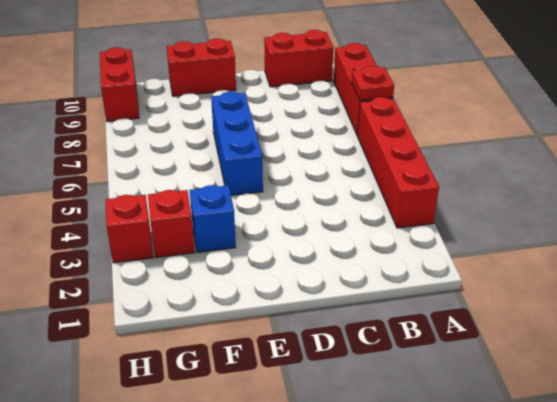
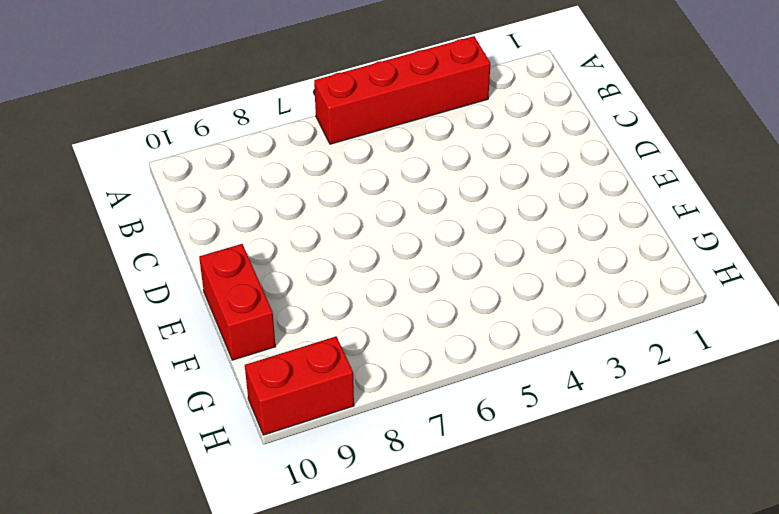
none -> red 1x3 brick [334,43,393,136]
none -> red 1x2 brick [264,30,333,87]

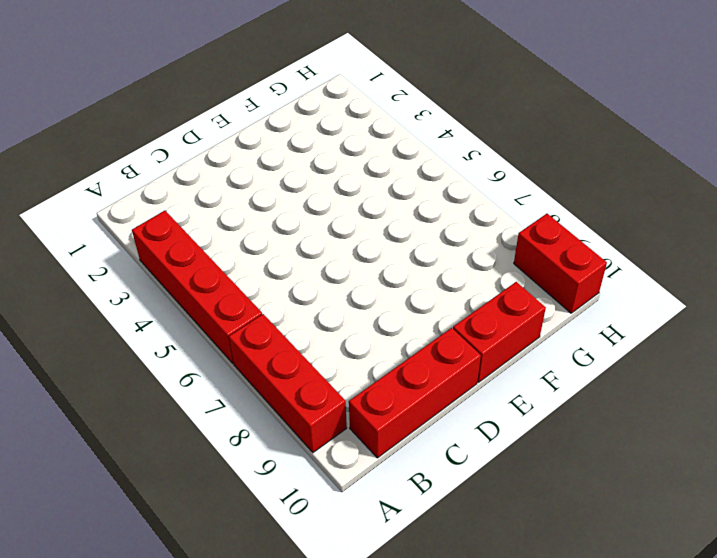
red 1x3 brick [349,328,481,458] -> red 1x2 brick [264,30,333,87]
none -> blue 1x3 brick [211,92,263,195]
none -> blue 1x1 brick [190,185,236,252]

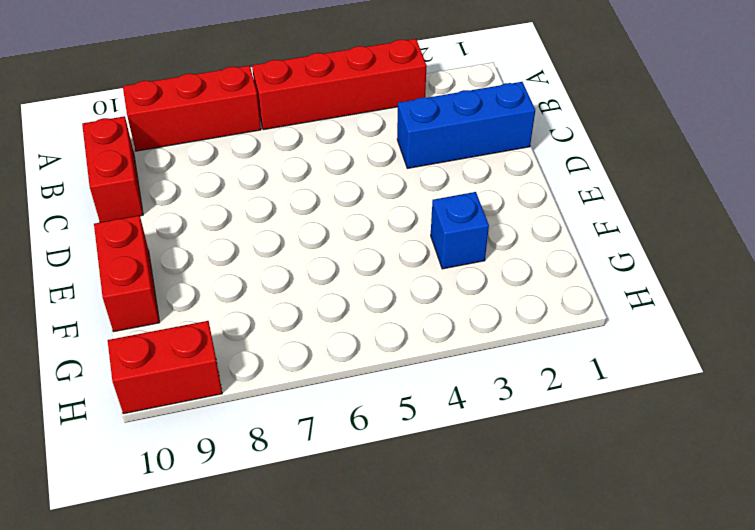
blue 1x3 brick [397,82,535,168] -> blue 1x3 brick moved to [211,92,263,195]
none -> red 1x1 brick [148,190,195,258]
none -> red 1x1 brick [105,195,153,263]

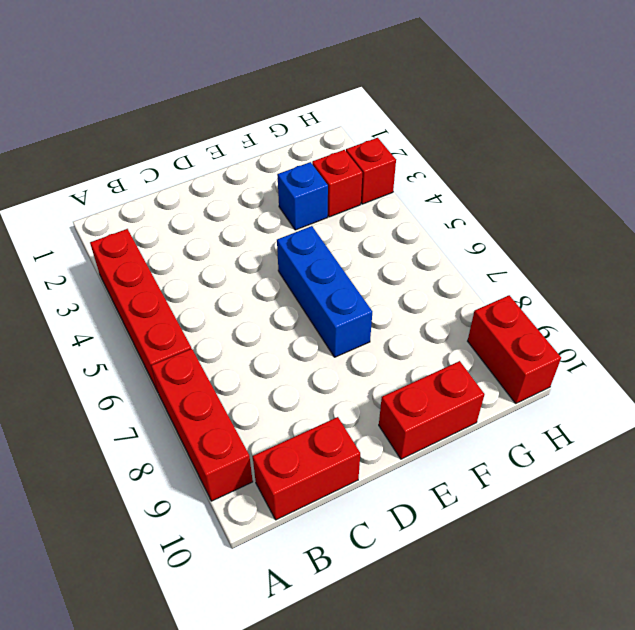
none -> red 1x1 plate [351,66,394,100]

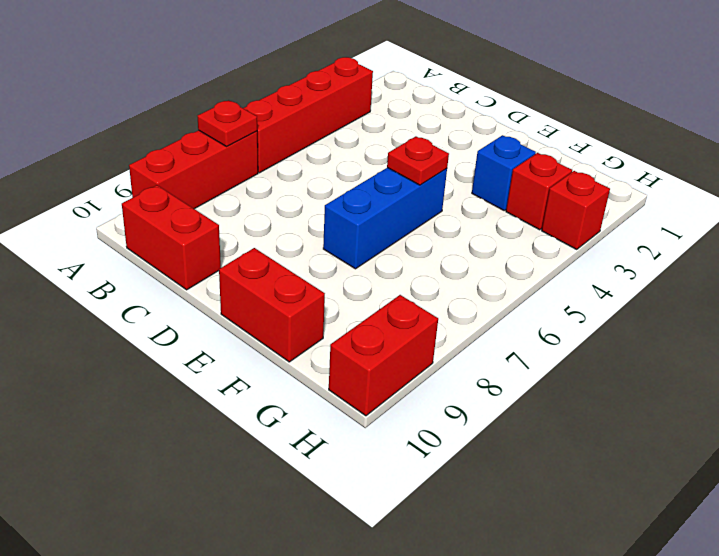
red 1x1 plate [387,137,449,185] -> none

